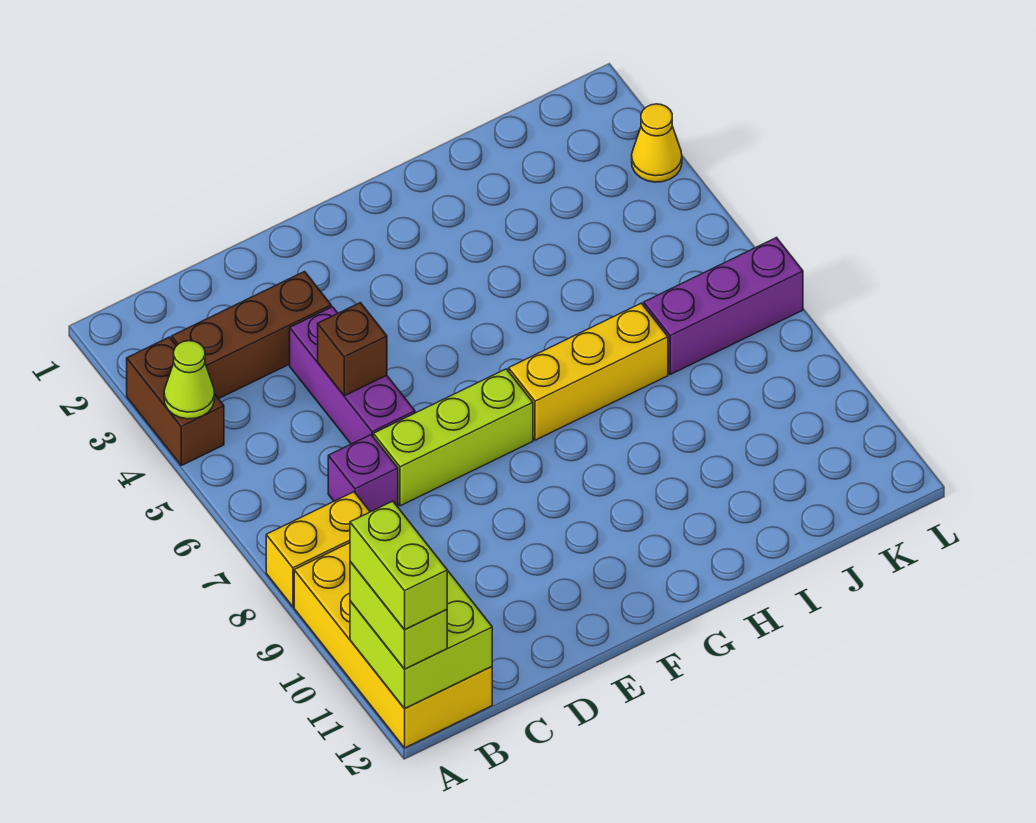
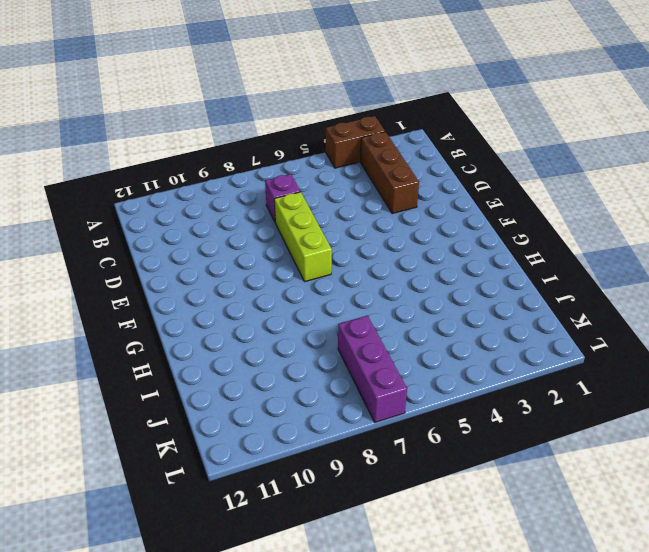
none -> yellow 1x2 brick [266,492,370,607]
none -> yellow 2x4 brick [294,543,492,748]
none -> purple 1x3 brick [290,307,415,444]

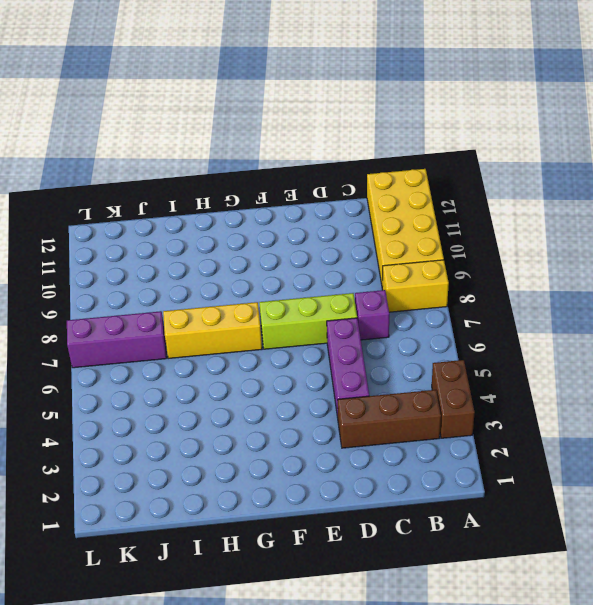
none -> yellow 1x1 cone [632,104,682,182]
none -> lime 1x1 cone [164,341,214,419]
none -> lime 2x2 brick [350,570,492,709]

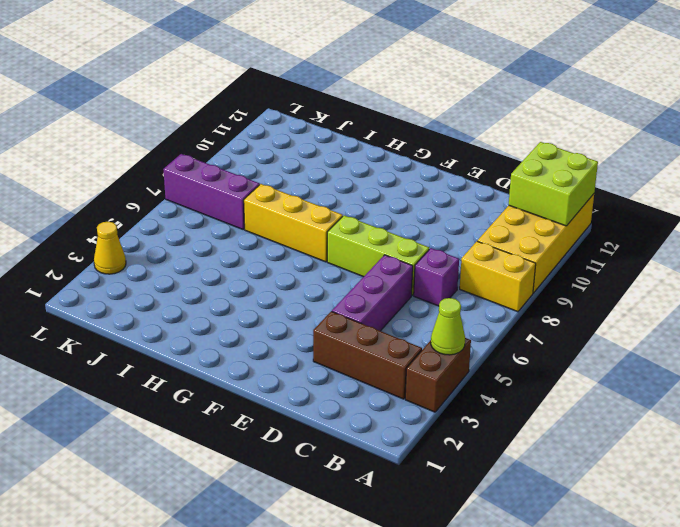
none -> brown 1x1 brick [318,303,387,396]
none -> lime 1x2 brick [350,562,447,669]
none -> lime 1x2 brick [350,501,447,630]

